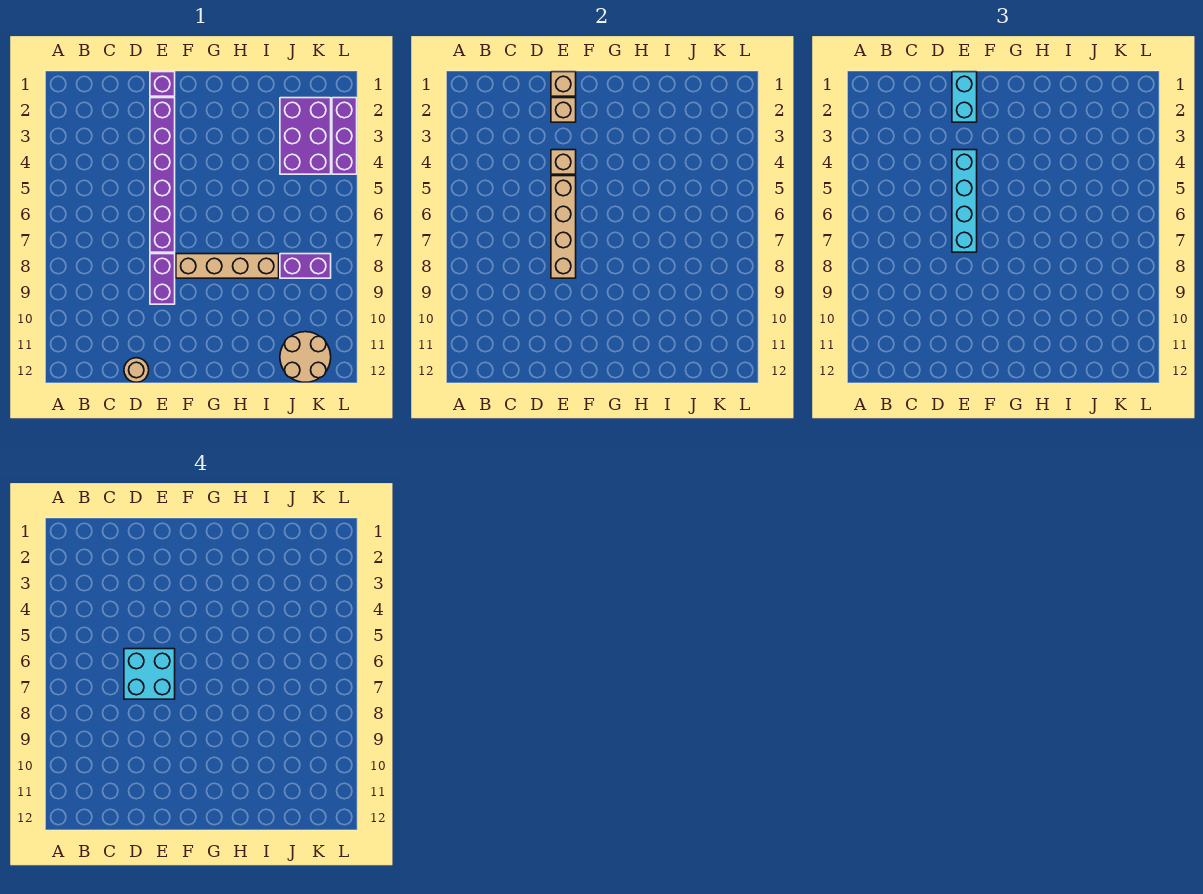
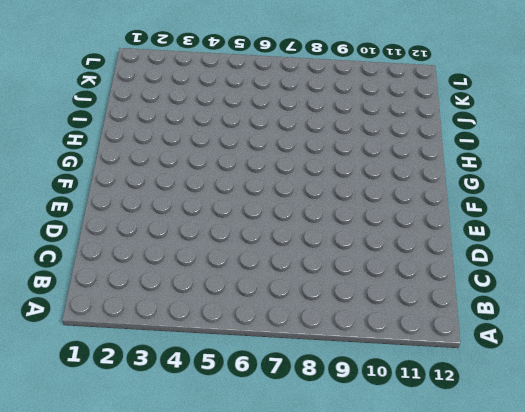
none -> tan 1x1 round brick [124,358,149,382]
none -> purple 1x1 brick [150,72,175,96]
none -> purple 1x6 brick [150,98,175,252]

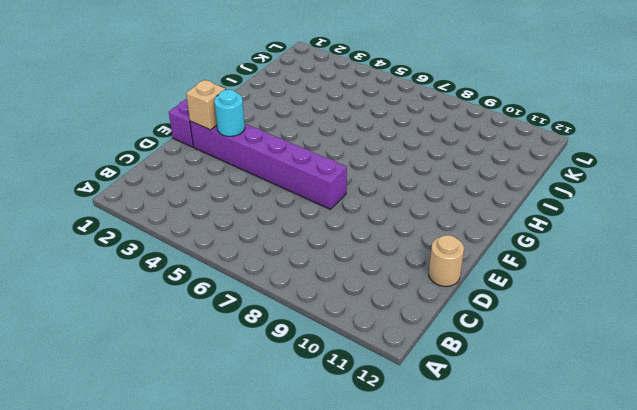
cyan 1x1 round brick [214,90,245,136] -> none
none -> purple 1x2 brick [150,254,175,304]
none -> tan 1x4 brick [176,254,279,278]
none -> purple 2x3 brick [280,98,331,174]

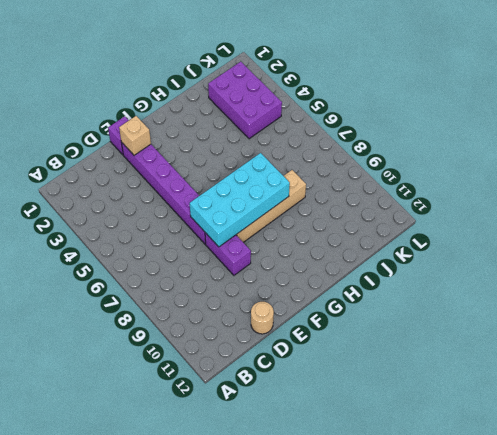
cyan 2x4 brick [190,153,290,247] -> tan 1x4 brick [551,176,576,278]
none -> purple 1x2 brick [280,254,331,278]
none -> tan 2x2 round brick [280,332,331,382]
none -> purple 1x3 brick [332,98,357,174]

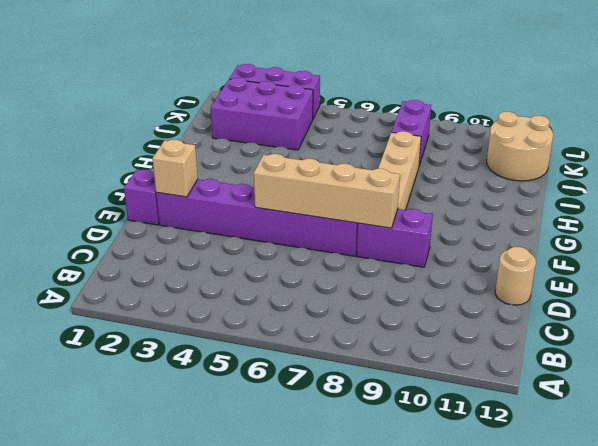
none -> tan 1x1 brick [551,72,576,96]
none -> tan 1x1 brick [551,150,576,174]
none -> cyan 1x2 brick [952,72,977,122]

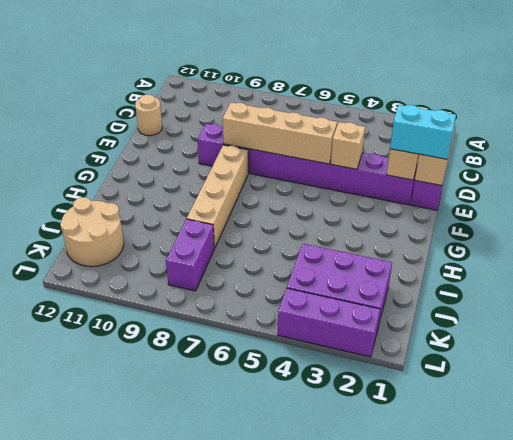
none -> cyan 1x4 brick [952,150,977,252]
none -> cyan 2x2 brick [124,649,175,699]

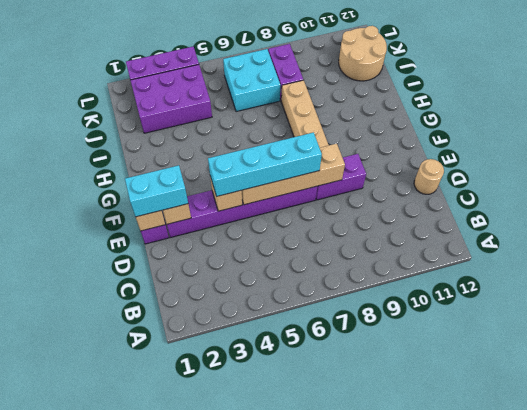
cyan 2x2 brick [223,49,280,112] -> cyan 2x2 brick moved to [124,649,175,699]

